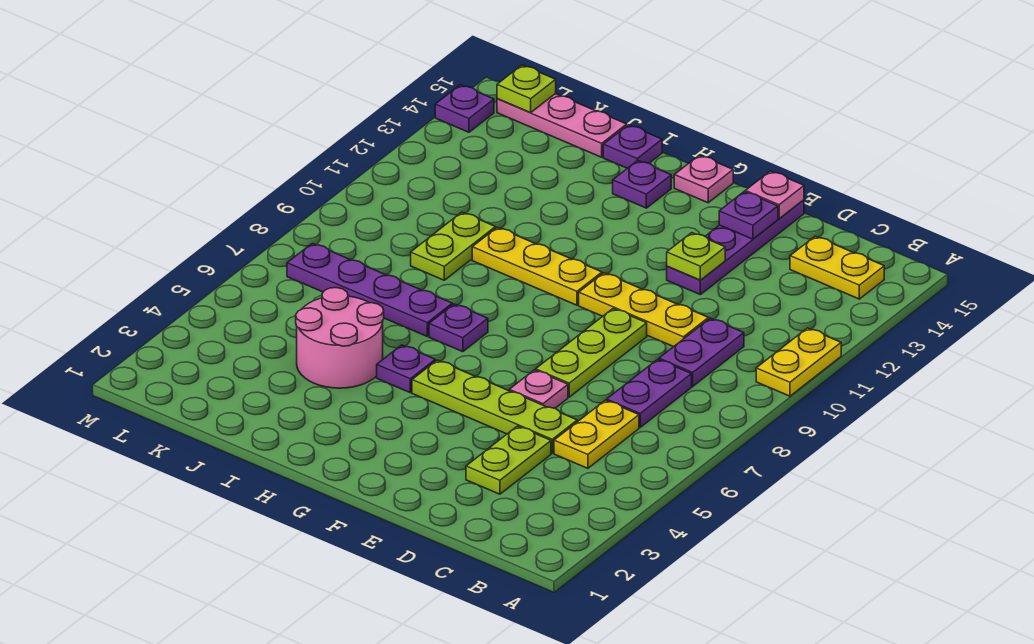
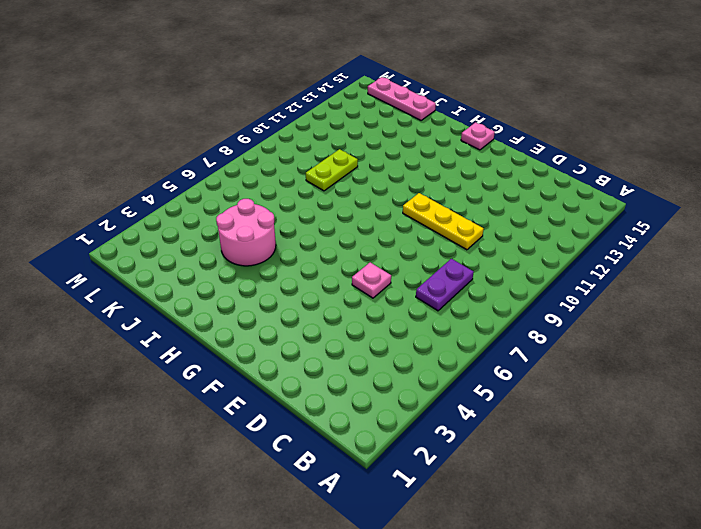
none -> yellow 1x2 plate [756,328,841,396]
none -> yellow 1x2 plate [790,236,884,299]
none -> yellow 1x2 plate [554,400,639,468]

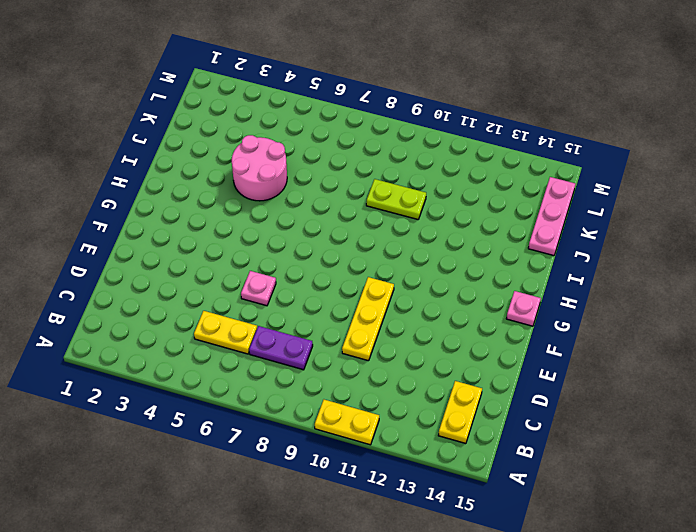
none -> purple 1x2 plate [659,318,744,386]
none -> lime 1x2 plate [466,426,551,494]
none -> lime 1x4 plate [412,360,577,453]

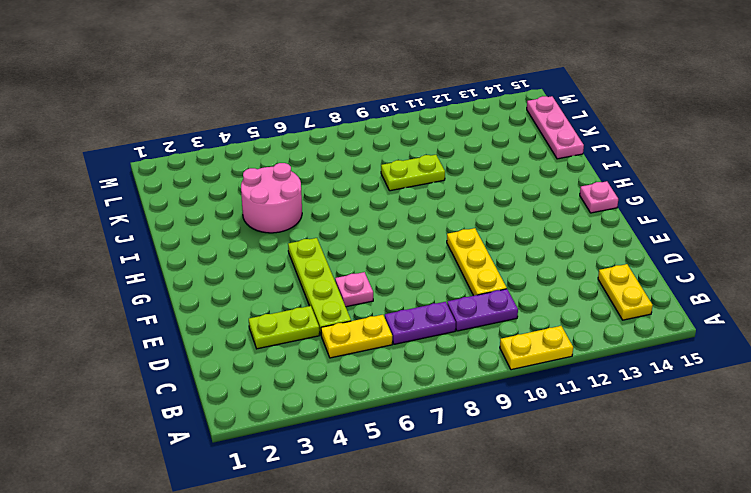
none -> lime 1x3 plate [536,309,647,397]
none -> purple 1x4 plate [667,200,804,295]
none -> yellow 1x3 plate [472,227,602,305]

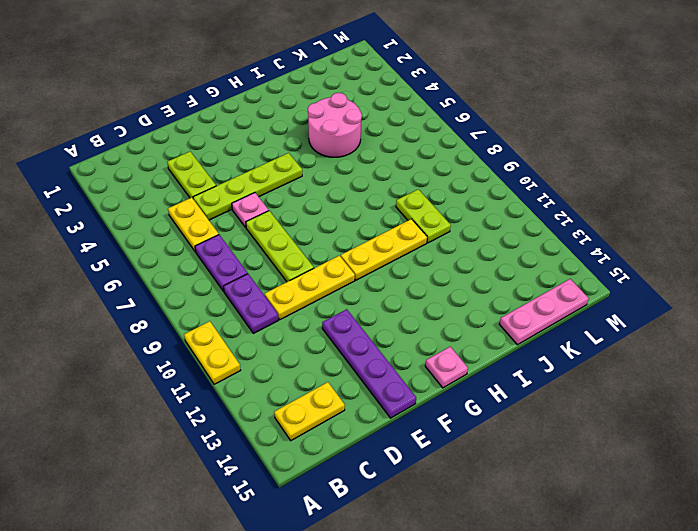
none -> purple 1x1 plate [377,345,435,393]
none -> purple 1x1 plate [429,304,488,352]
none -> purple 1x1 plate [613,160,671,208]

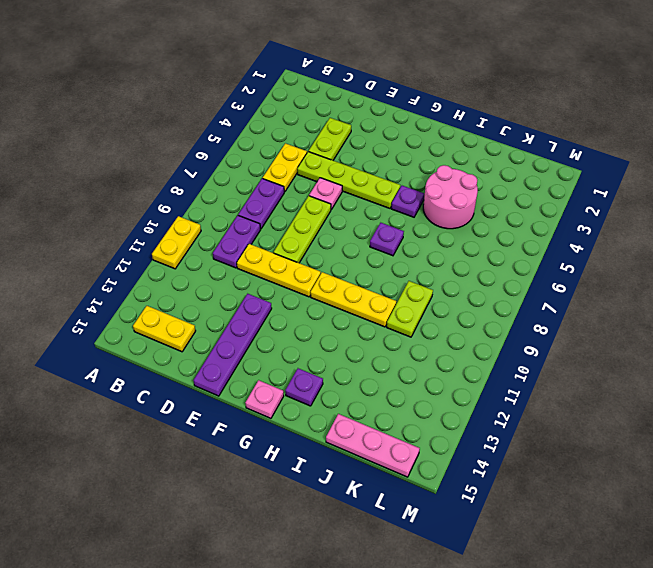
none -> purple 1x4 plate [287,243,452,336]
none -> purple 1x1 plate [603,125,662,168]
none -> purple 1x1 plate [435,85,494,132]

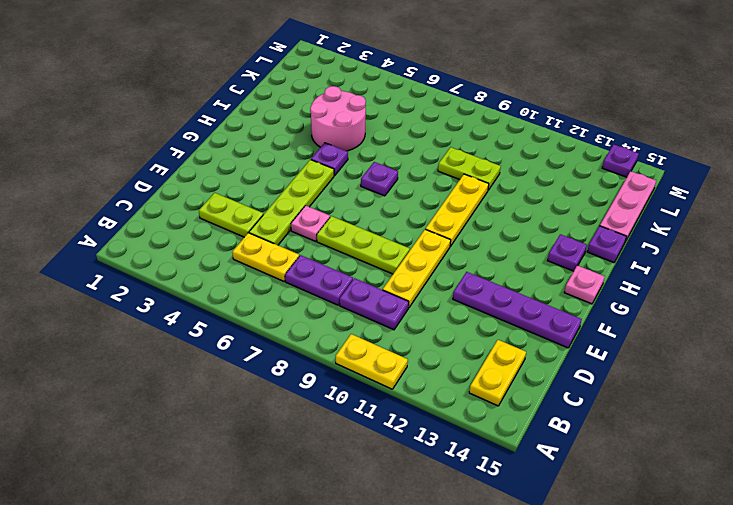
none -> purple 1x4 plate [287,243,452,336]
none -> lime 1x1 plate [667,233,725,280]
none -> purple 1x1 plate [719,192,778,239]

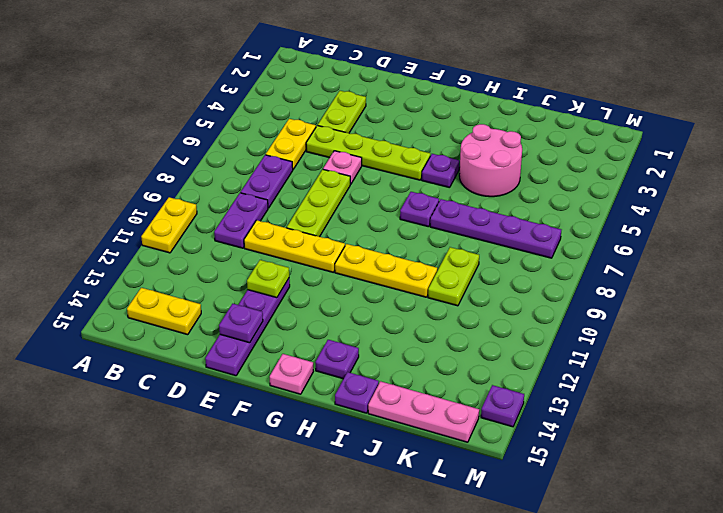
none -> pink 1x1 plate [745,171,804,219]
none -> lime 1x1 plate [497,65,556,113]

